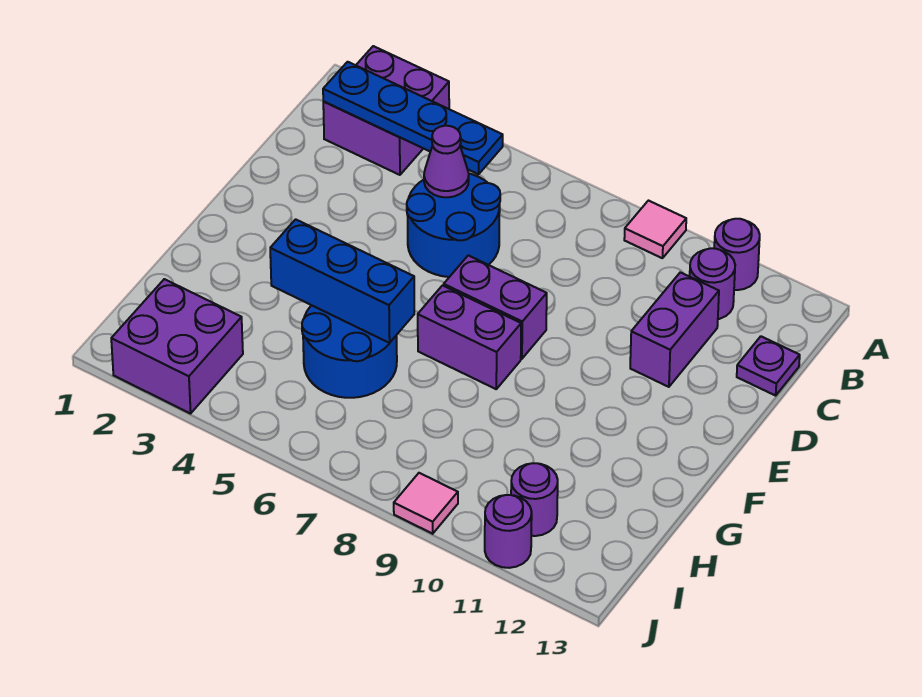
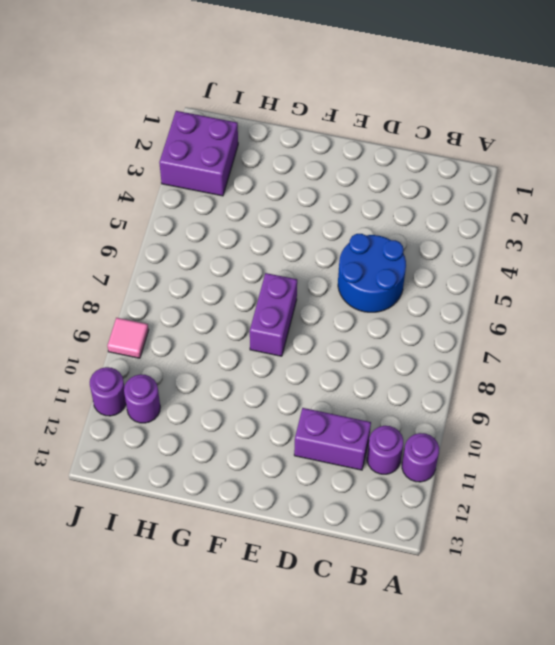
none -> purple 2x2 brick [323,46,449,175]
none -> pink 1x1 tile [624,201,686,258]
none -> purple 1x1 plate [737,336,800,396]

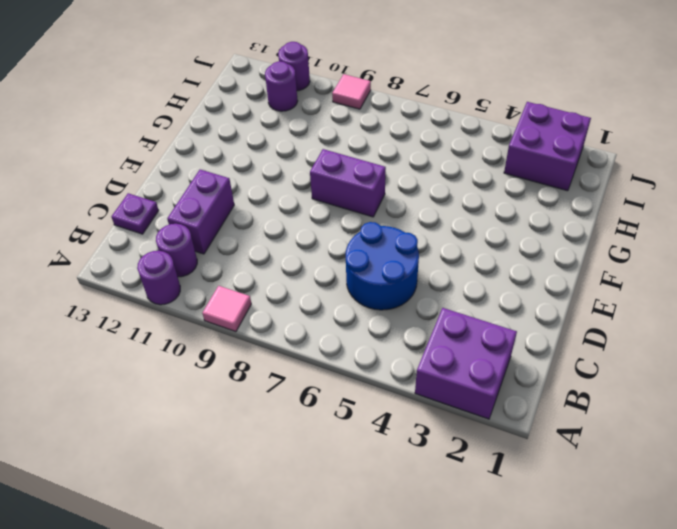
none -> purple 1x2 brick [444,255,547,359]
none -> blue 2x2 round brick [302,305,397,398]
none -> blue 1x4 plate [323,62,503,174]

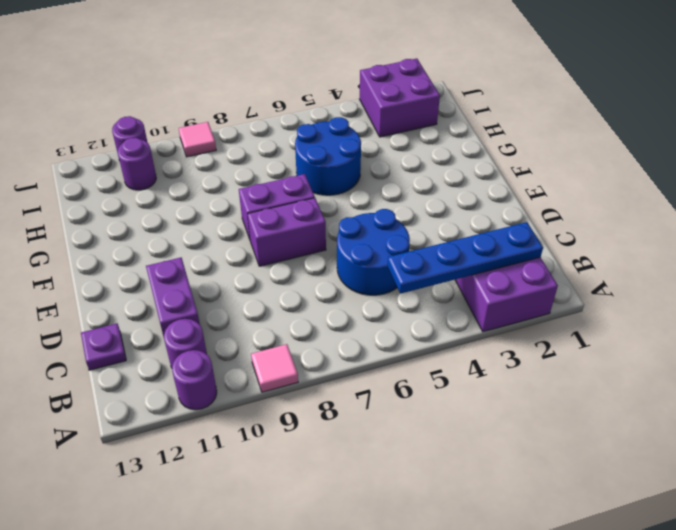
none -> purple 1x1 cone [424,126,469,197]
none -> blue 1x3 brick [270,219,414,343]

